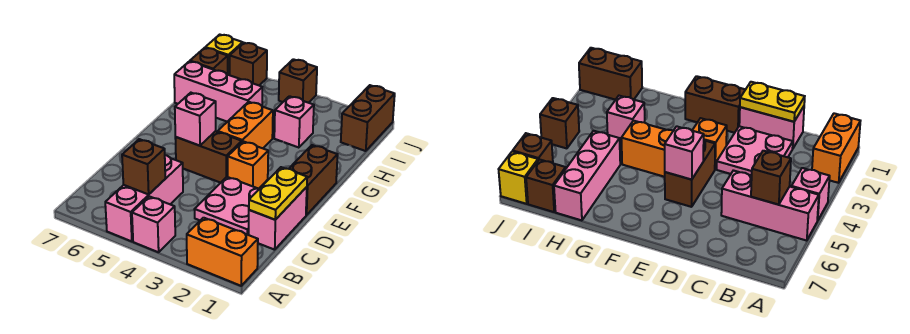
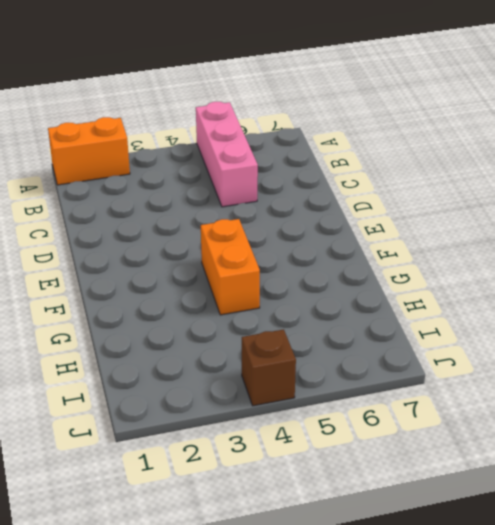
none -> pink 1x1 brick [132,196,175,252]
none -> pink 1x2 brick [249,187,307,250]
none -> pink 2x2 plate [194,177,260,235]

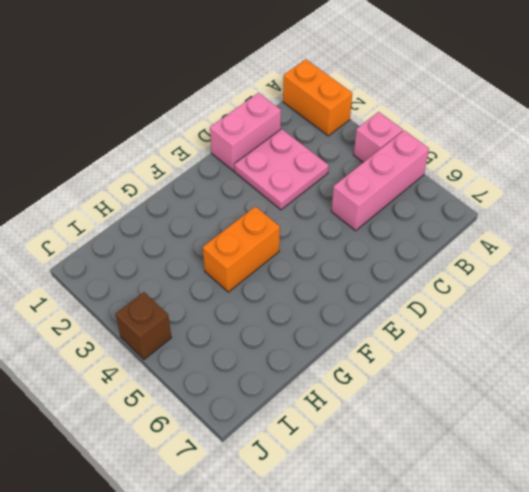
none -> brown 1x2 brick [289,145,338,215]
none -> orange 1x1 brick [228,141,268,188]
none -> brown 1x2 brick [175,131,242,183]

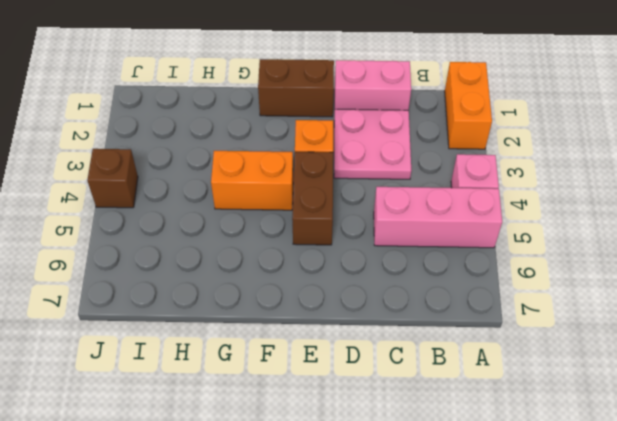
none -> pink 1x1 brick [274,96,314,148]
none -> pink 1x3 brick [174,61,262,122]
none -> brown 1x2 brick [341,85,395,151]

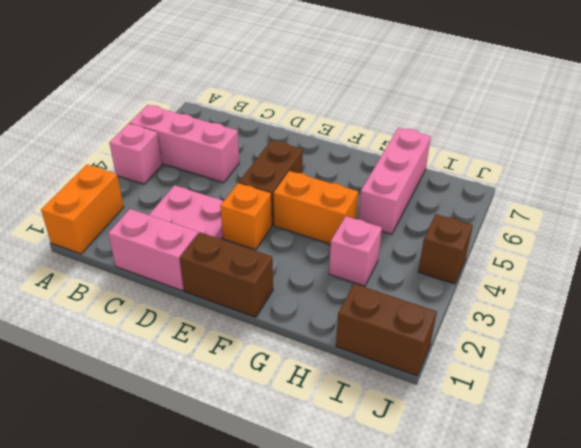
none -> brown 1x1 brick [190,48,228,74]
none -> brown 1x1 brick [230,43,267,85]
none -> yellow 1x1 brick [205,35,243,75]

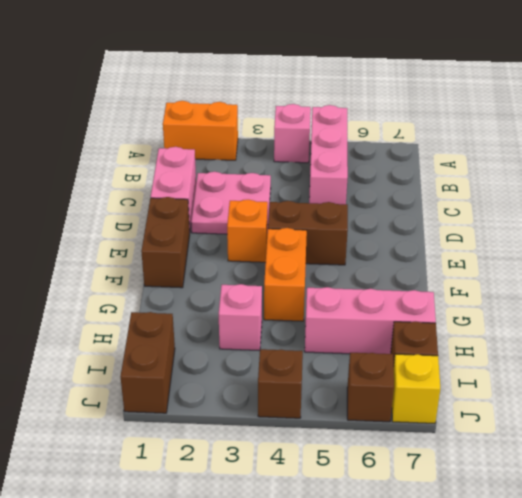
none -> brown 1x1 brick [122,139,165,194]
none -> yellow 1x2 plate [249,167,307,220]
none -> pink 1x1 brick [175,93,216,146]

